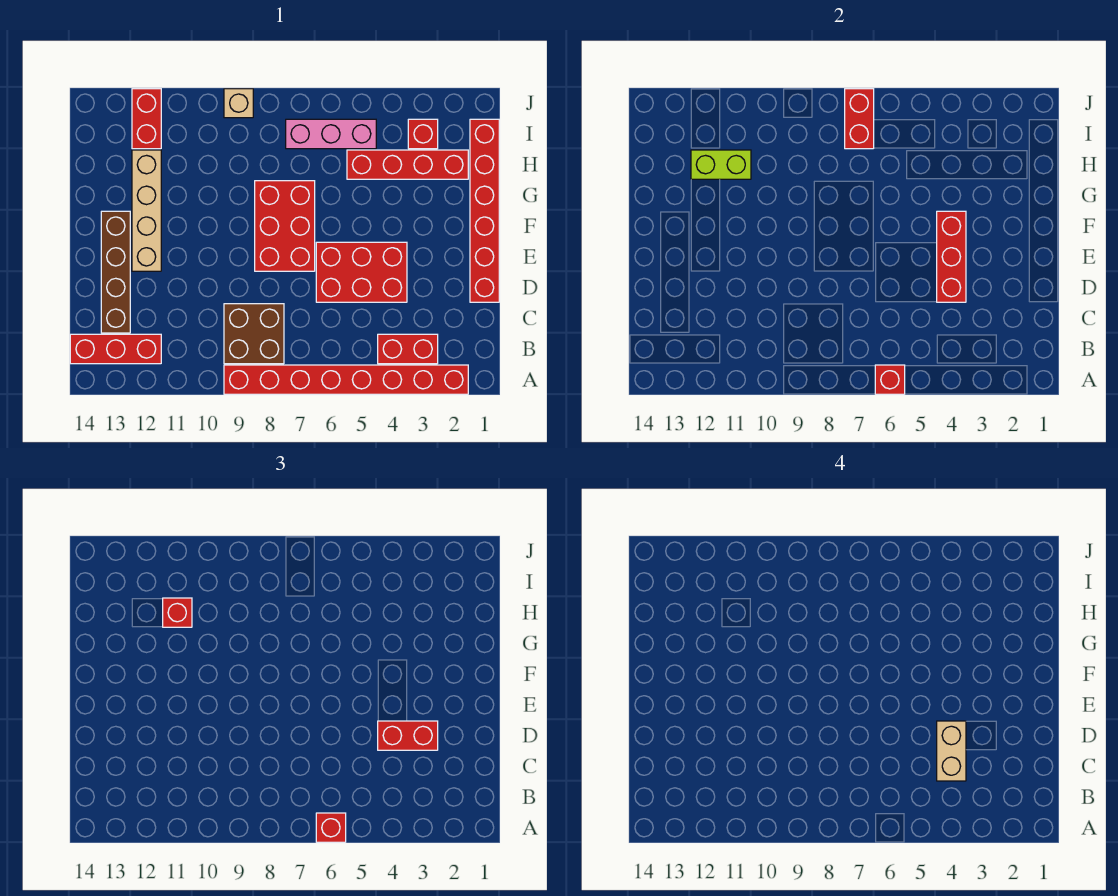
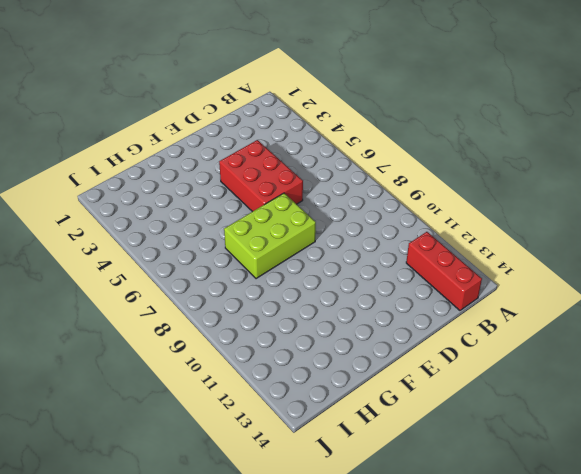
lime 2x3 brick [224,193,316,279] -> red 2x3 brick [255,181,315,271]
none -> red 1x8 brick [224,365,468,394]
none -> red 1x2 brick [378,334,438,364]
none -> brown 2x2 brick [224,304,284,364]

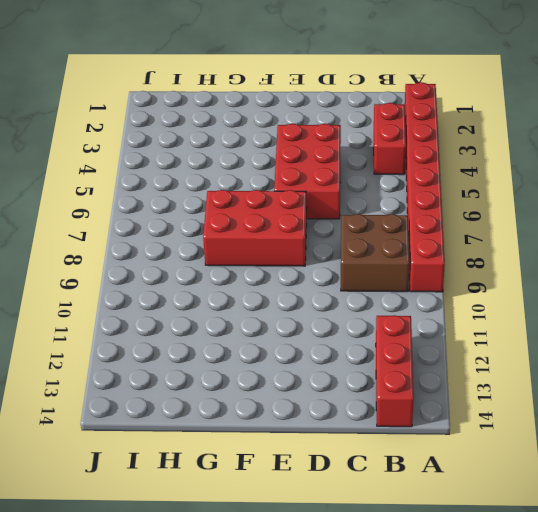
none -> brown 1x4 brick [101,211,130,333]
none -> red 1x6 brick [470,119,499,302]
none -> tan 1x4 brick [132,150,161,271]

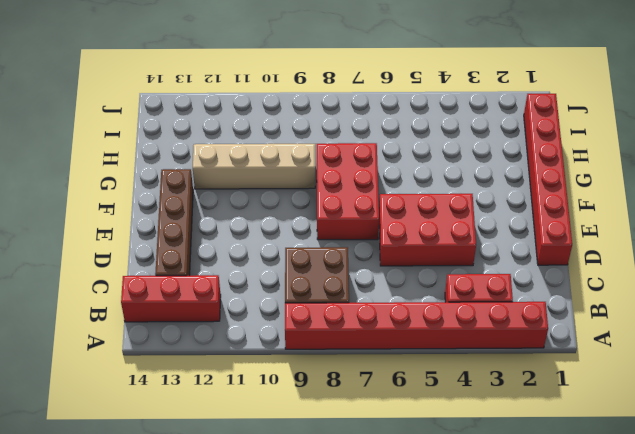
tan 1x4 brick [193,144,315,189] -> tan 1x4 brick turned to [132,150,161,271]
none -> red 1x4 brick [347,150,468,179]
none -> red 1x1 brick [408,119,438,149]
none -> pink 1x3 brick [286,119,376,149]

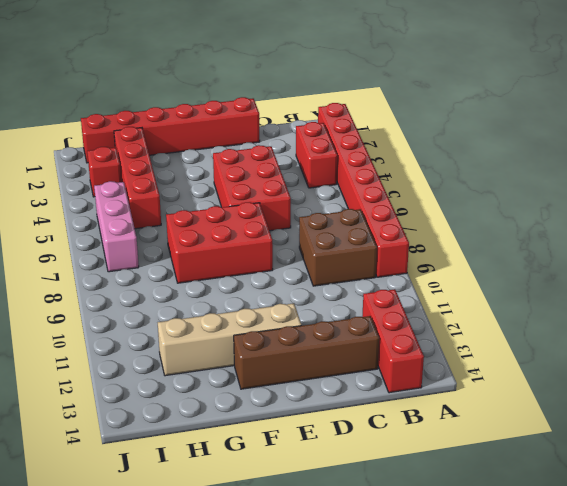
none -> red 1x2 brick [132,89,161,149]
none -> tan 1x1 brick [224,89,253,118]
none -> red 1x1 brick [875,365,905,394]

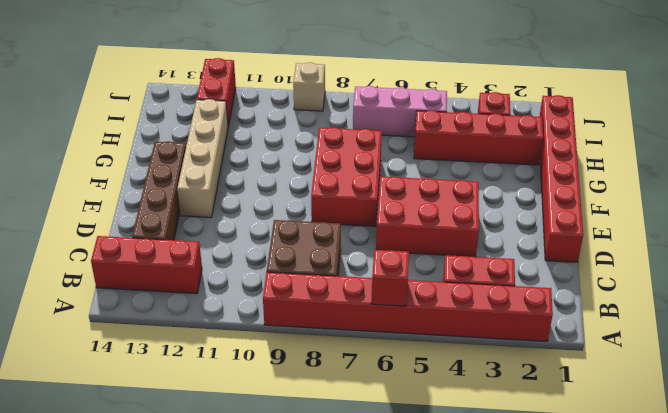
none -> red 1x3 brick [937,211,966,302]
none -> lime 1x2 brick [691,150,751,179]
none -> red 1x2 brick [845,89,874,149]

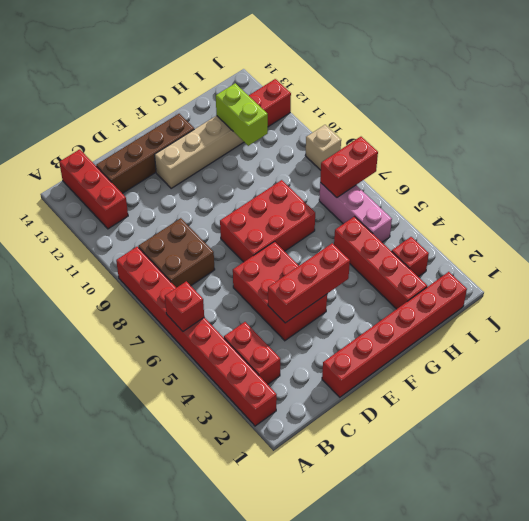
none -> red 1x1 brick [316,813,346,842]
none -> red 1x2 brick [378,721,438,750]
none -> red 1x1 brick [163,598,192,627]

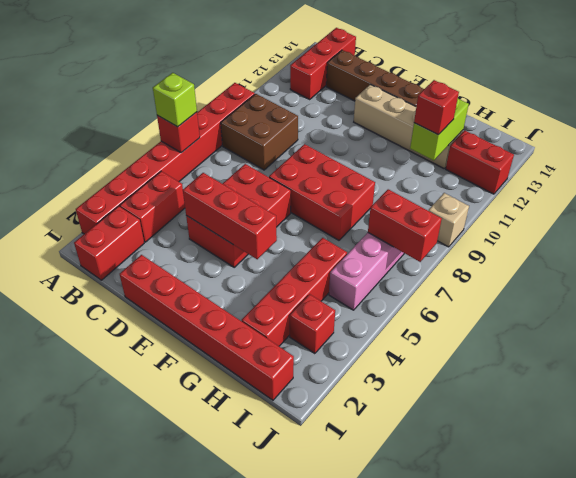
lime 1x1 brick [153,73,197,127] -> red 1x1 brick [316,813,346,842]
red 1x2 brick [74,206,144,280] -> red 1x2 brick moved to [378,721,438,750]
none -> tan 1x2 brick [937,721,966,781]

